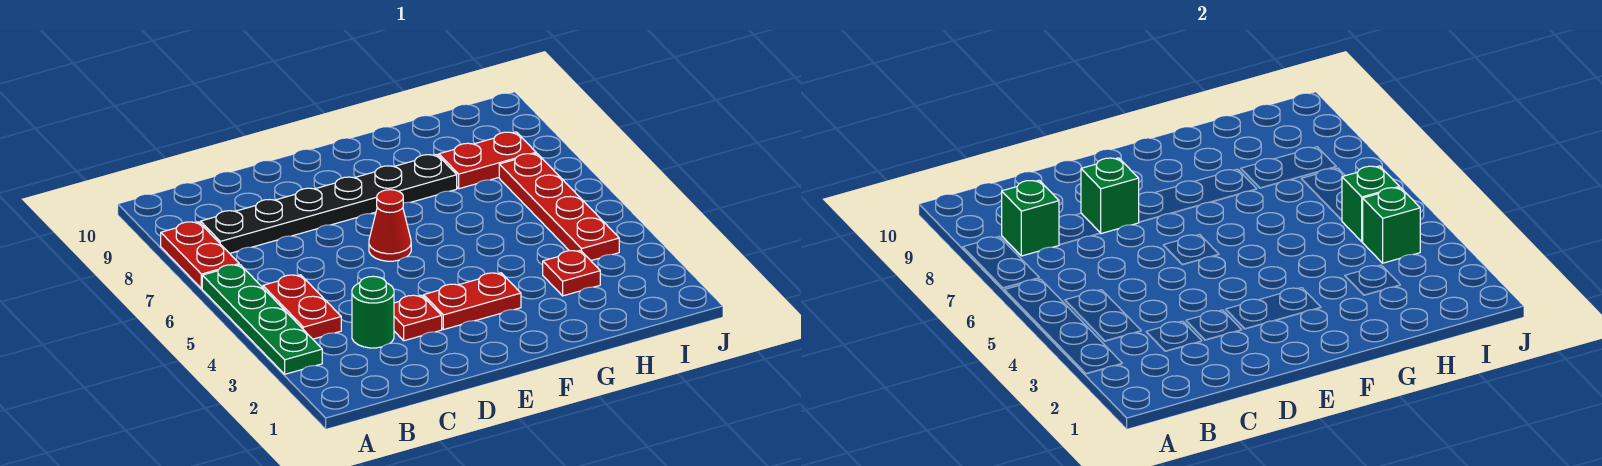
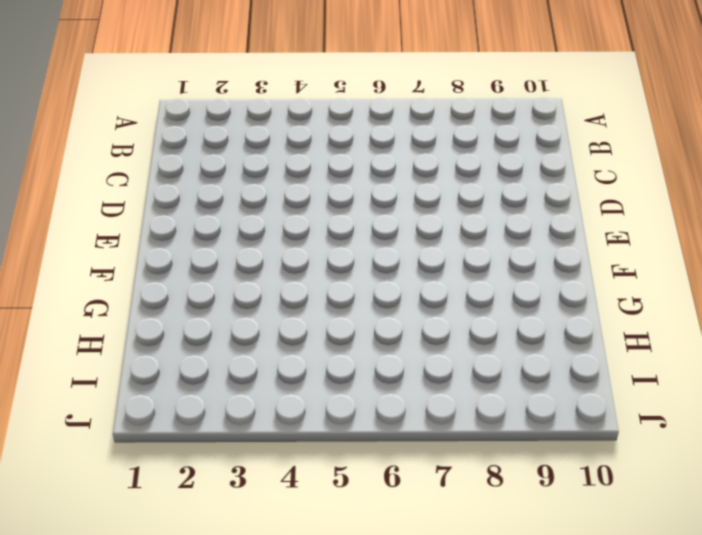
none -> green 1x4 plate [202,265,322,374]
none -> red 1x2 plate [161,222,239,289]
none -> red 1x2 plate [263,275,341,339]

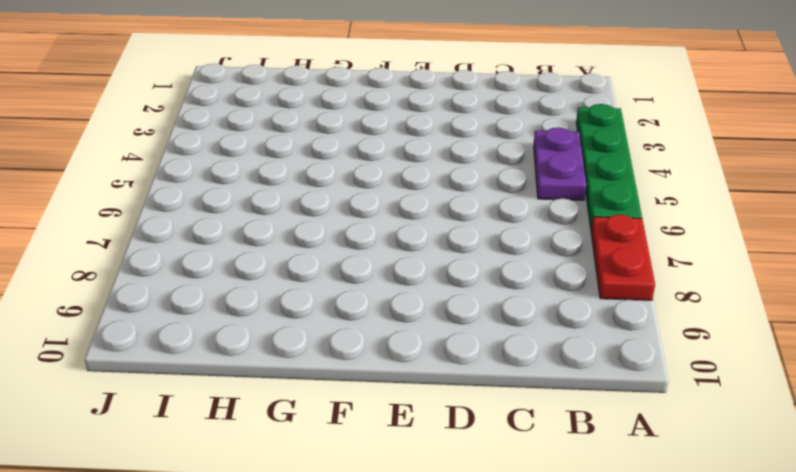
purple 1x2 plate [534,127,586,200] -> red 1x2 plate [263,275,341,339]
none -> black 1x6 plate [201,154,457,253]
none -> green 1x1 round brick [352,276,394,348]
none -> red 1x1 plate [394,295,442,341]

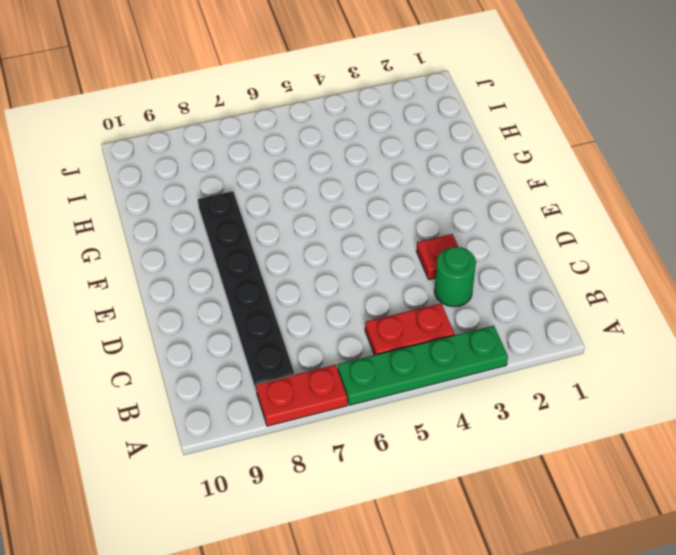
none -> red 1x2 plate [424,273,521,330]
none -> red 1x1 cone [369,190,411,261]
none -> red 1x1 plate [543,250,600,296]

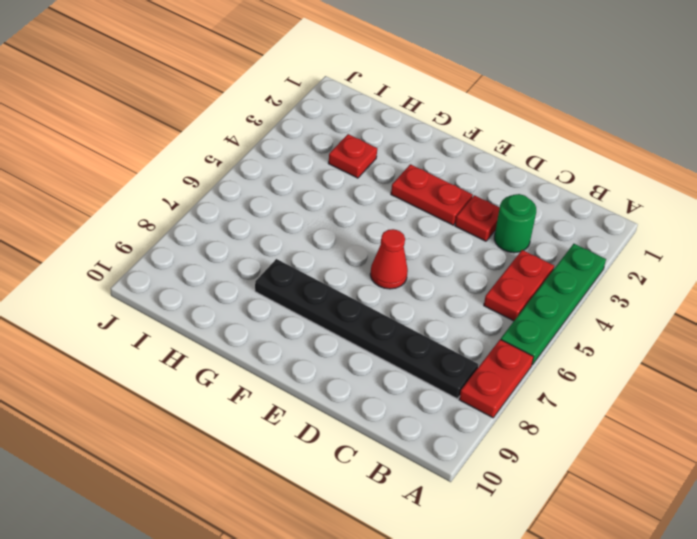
none -> red 1x2 plate [439,132,536,189]
none -> red 1x4 plate [499,153,619,261]
none -> green 1x1 brick [1002,180,1059,256]

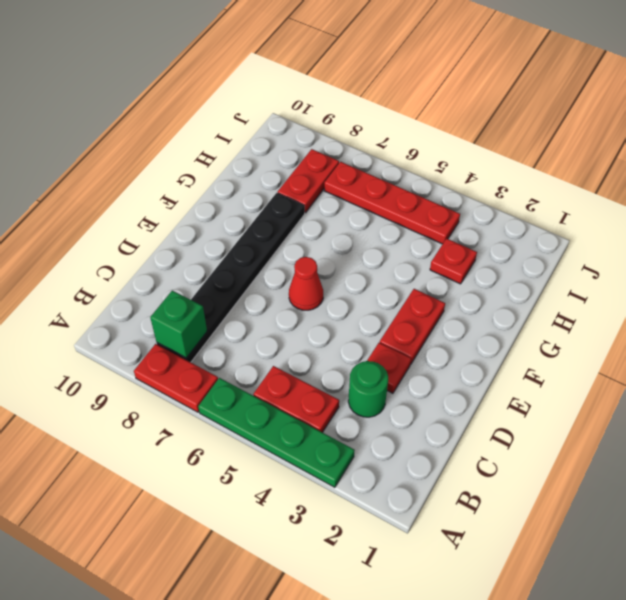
none -> green 1x1 brick [1081,158,1139,234]
none -> green 1x1 brick [1362,188,1420,263]
none -> green 1x1 brick [1342,166,1400,242]

